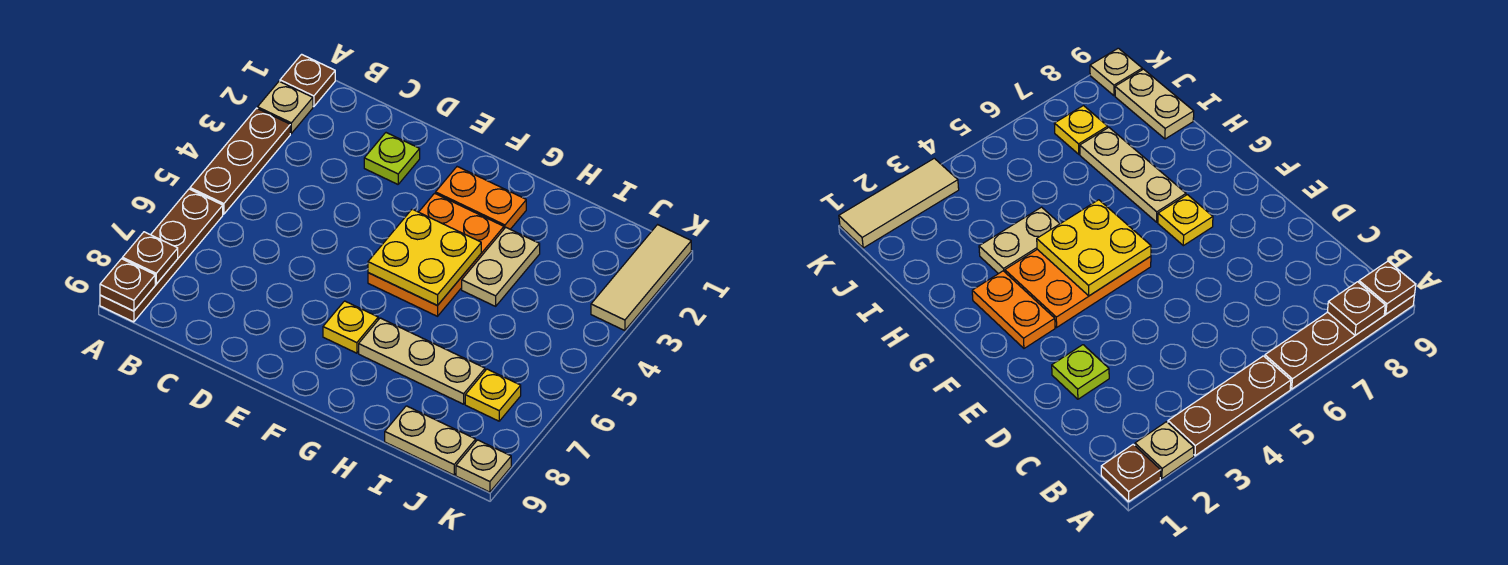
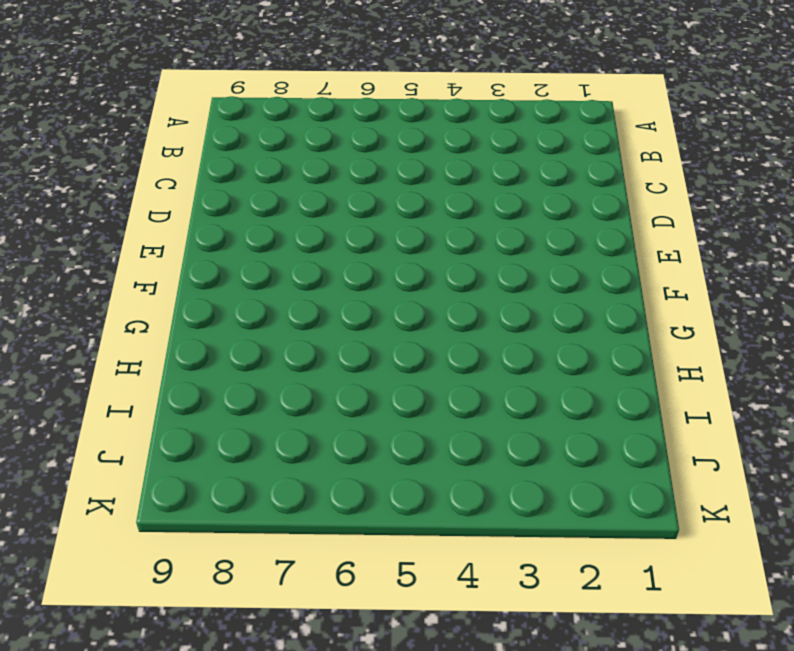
none -> brown 1x1 plate [280,54,335,107]
none -> tan 1x1 plate [258,81,313,133]
none -> brown 1x3 plate [190,108,290,214]

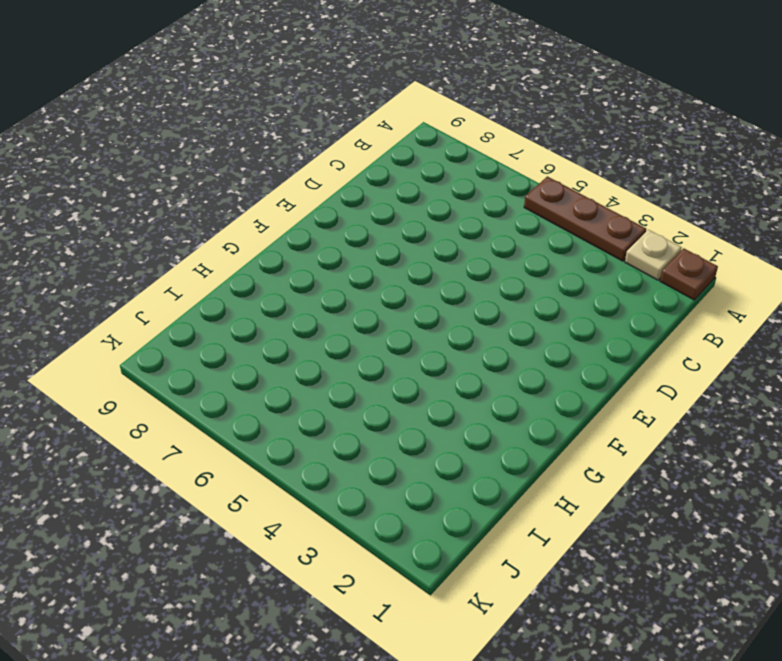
none -> brown 1x4 plate [100,189,223,322]
none -> lime 1x1 plate [364,133,420,184]
none -> orange 1x2 plate [436,167,526,229]

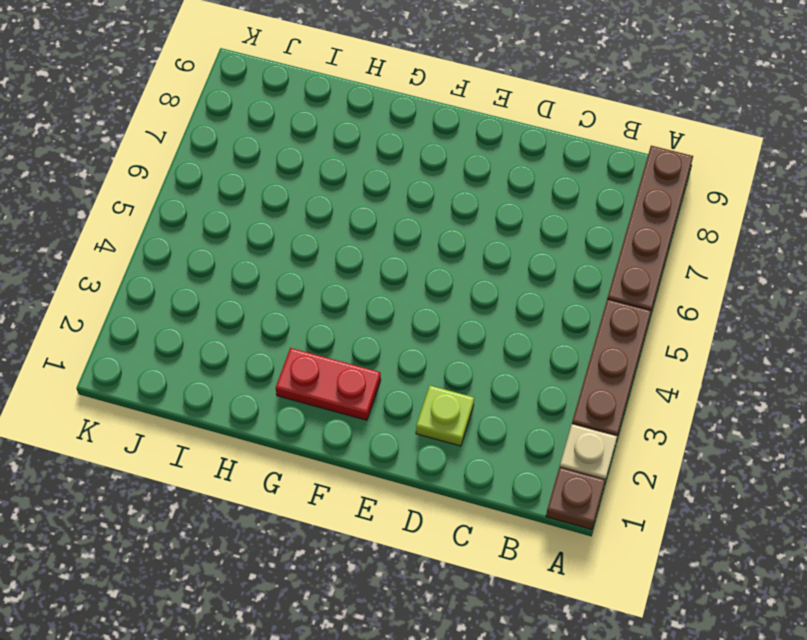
red 1x2 plate [276,348,381,420] -> orange 1x2 plate [436,167,526,229]
none -> orange 2x3 plate [368,193,504,316]
none -> yellow 1x1 plate [323,301,378,353]
none -> tan 1x3 plate [359,318,485,404]

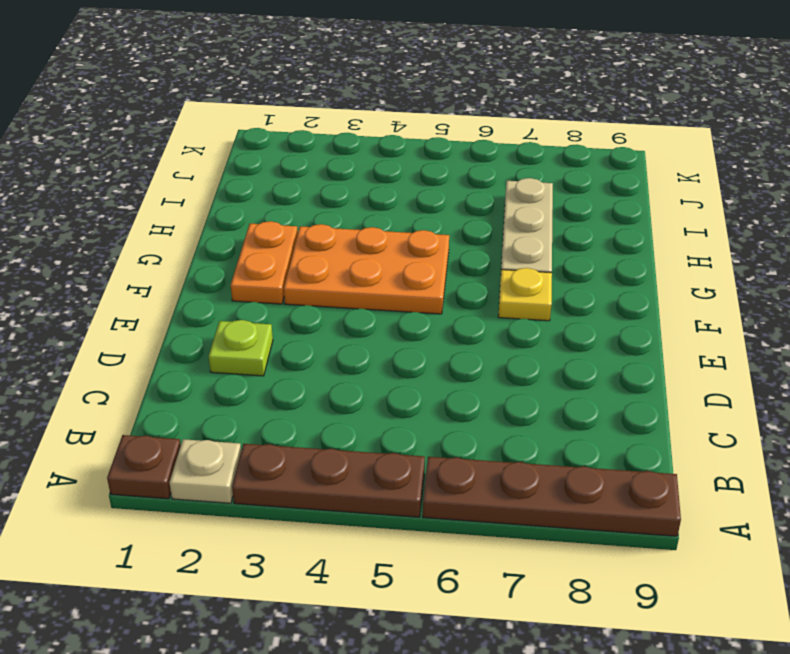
none -> tan 1x2 plate [462,227,540,306]
none -> tan 1x2 plate [385,406,476,475]
none -> yellow 1x1 plate [465,369,521,421]

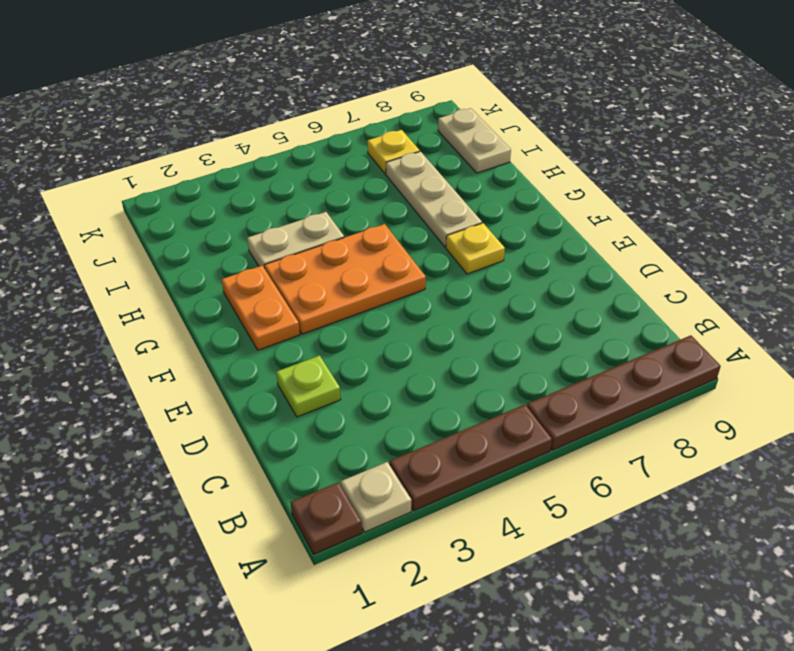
none -> tan 1x3 tile [591,225,691,331]
none -> tan 1x1 plate [456,440,511,492]
none -> brown 1x1 plate [122,232,178,284]

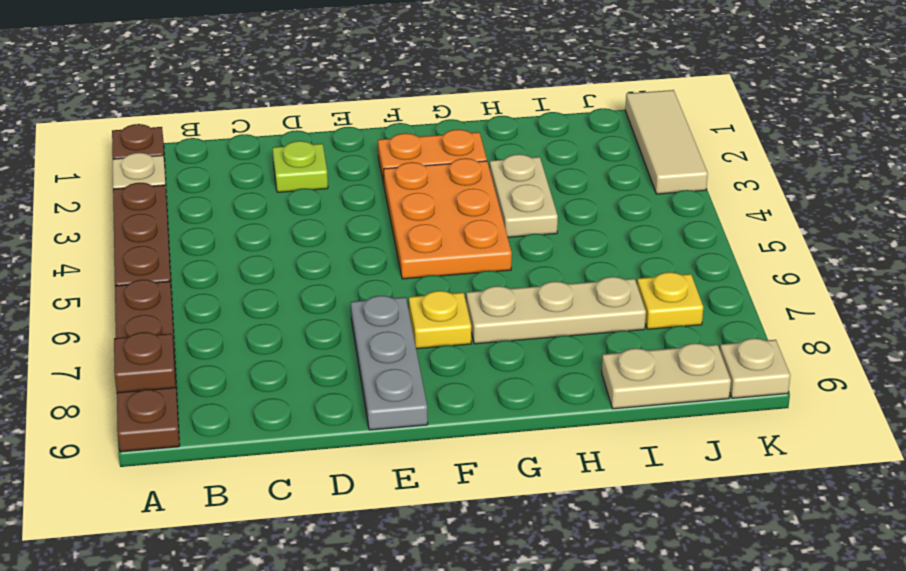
grey 1x3 plate [351,296,428,430] -> none
none -> brown 1x1 plate [100,259,155,311]
none -> yellow 2x2 plate [368,209,481,306]

